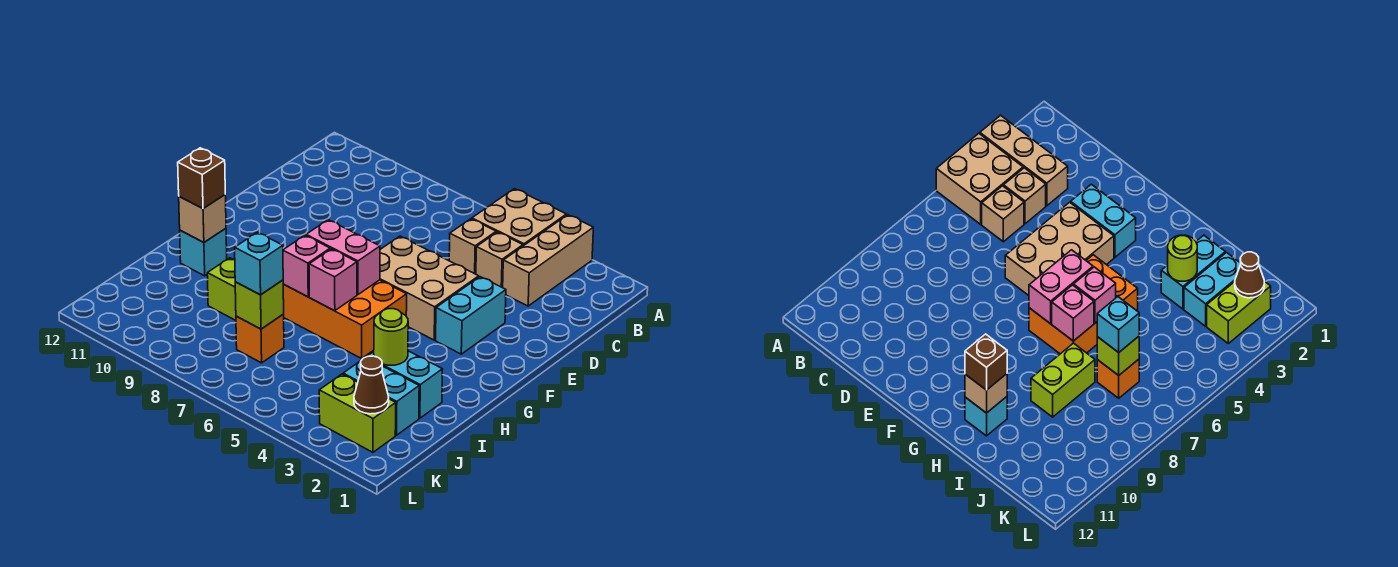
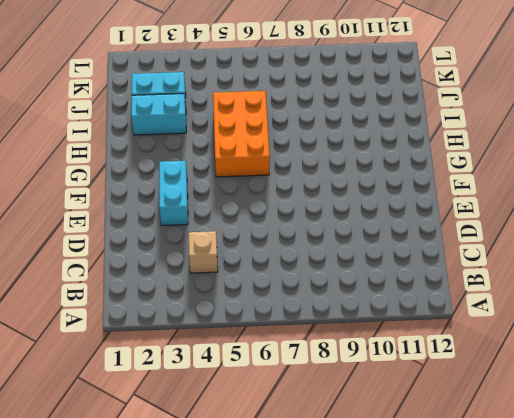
orange 2x3 brick [213,91,270,177] -> orange 2x3 brick turned to [283,280,407,358]
none -> tan 1x3 brick [503,215,593,306]
none -> tan 2x2 brick [472,189,566,246]
none -> tan 1x1 brick [449,219,496,274]

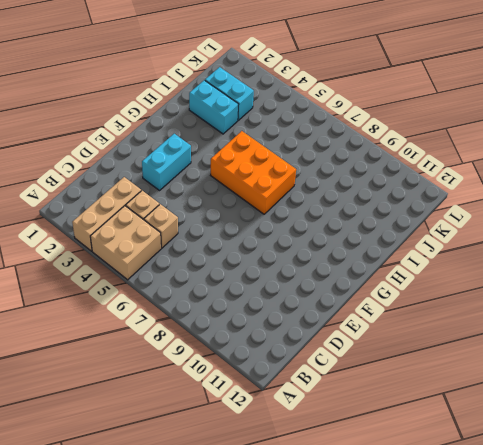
none -> tan 2x3 brick [380,236,479,340]
none -> cyan 1x1 brick [180,228,227,276]
none -> lime 1x2 brick [207,258,236,320]

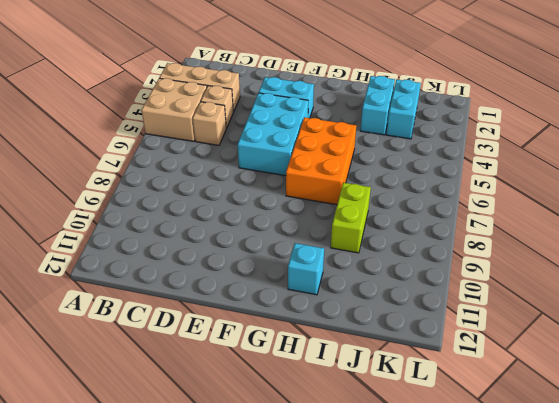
cyan 2x3 brick [238,93,308,176] -> tan 2x3 brick [380,236,479,340]
none -> orange 1x1 brick [236,314,284,363]
none -> lime 1x2 brick [319,374,396,452]
none -> pink 1x2 brick [306,220,380,295]

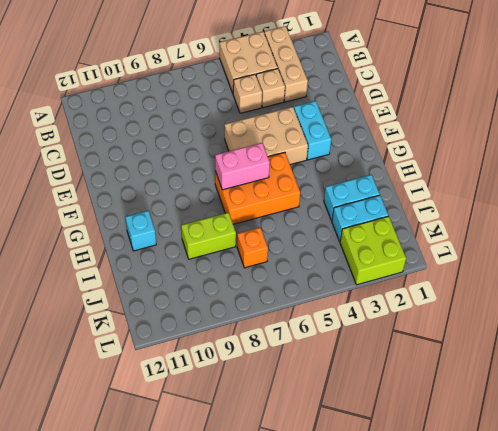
lime 2x2 brick [340,216,406,285] -> lime 1x2 brick [319,374,396,452]
none -> pink 1x1 brick [309,249,357,311]
none -> pink 1x1 brick [283,235,330,297]
none -> tan 1x1 brick [179,195,226,242]

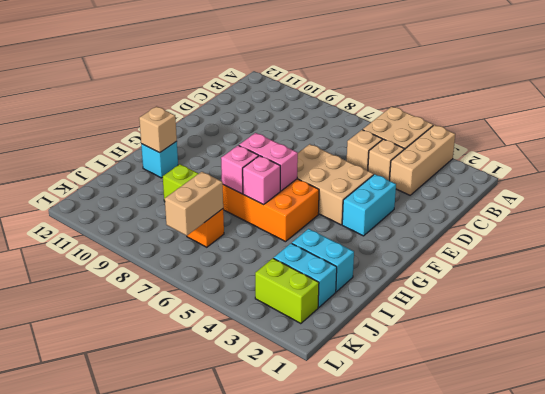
tan 1x2 brick [165,172,223,236] -> lime 1x1 brick [235,280,284,329]
none -> lime 1x1 round brick [374,309,408,365]
none -> brown 1x1 cone [354,356,389,414]
none -> brown 1x1 brick [178,148,225,209]

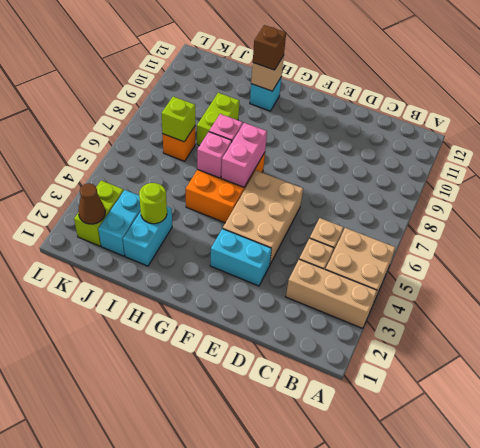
none -> cyan 1x1 brick [235,232,283,295]

